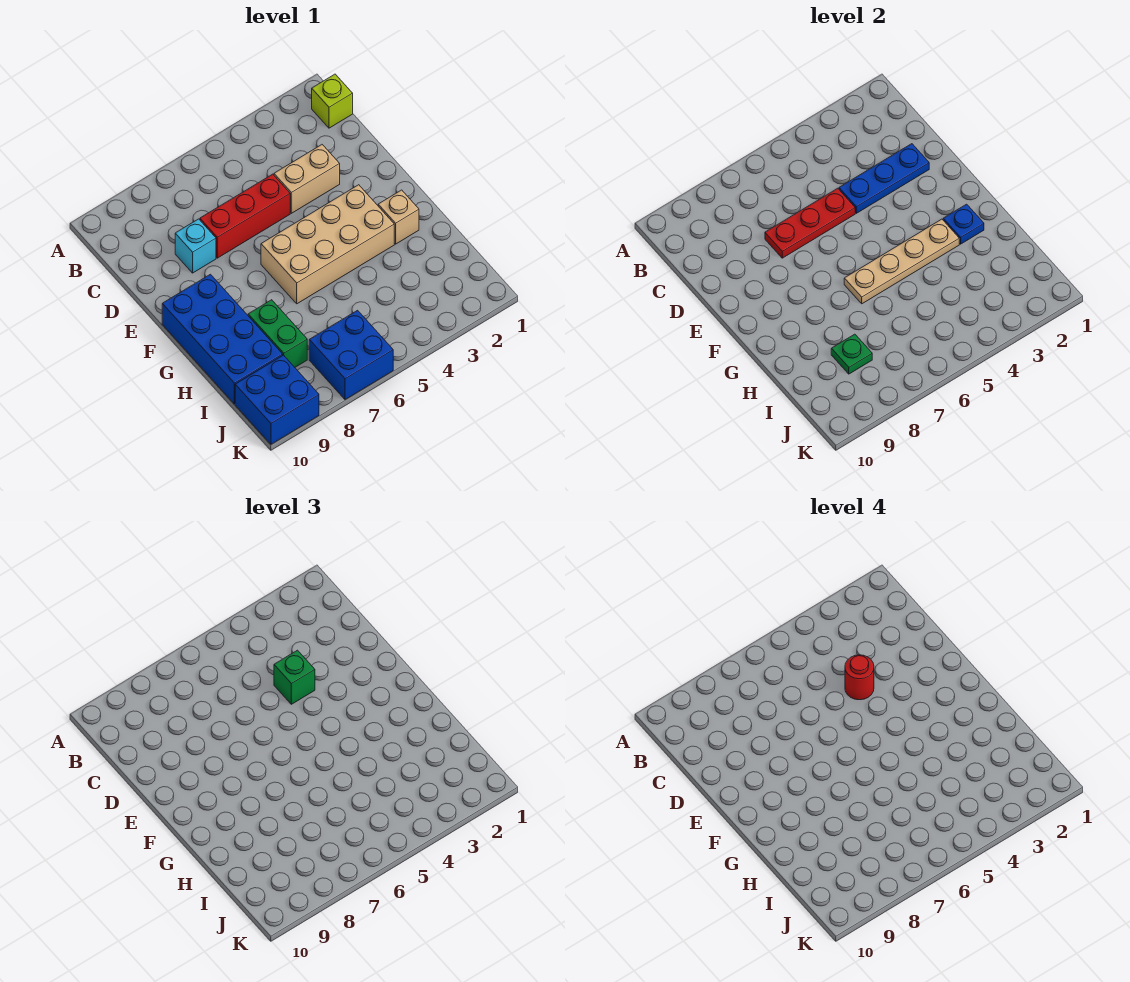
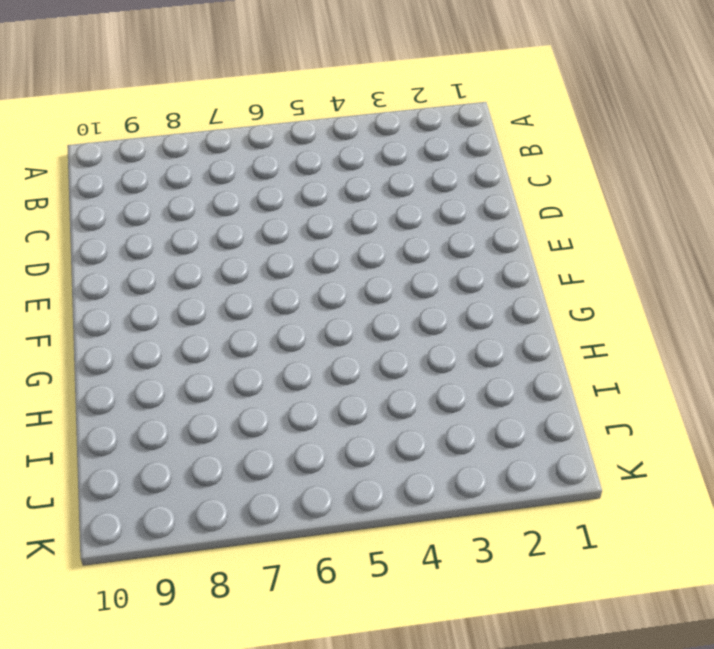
none -> lime 1x1 brick [312,74,353,128]
none -> tan 1x2 brick [274,145,340,213]
none -> red 1x3 brick [200,174,290,258]

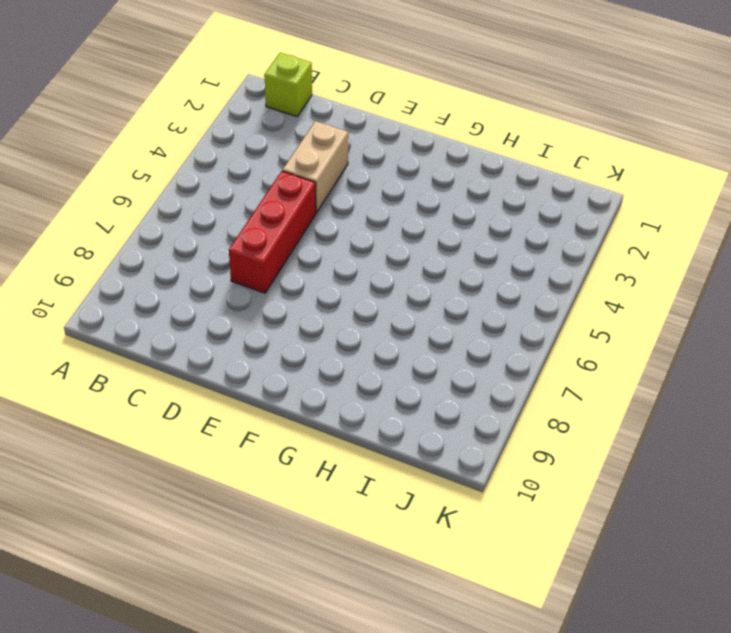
none -> cyan 1x1 brick [175,219,216,273]
none -> tan 2x4 brick [261,185,394,304]
none -> blue 2x4 brick [162,274,283,404]

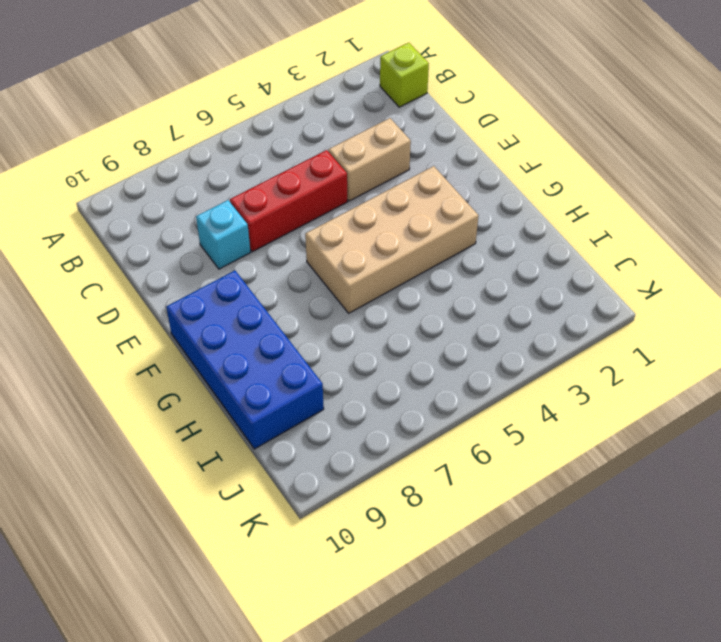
none -> tan 1x1 brick [378,190,419,244]
none -> green 1x2 brick [248,300,307,367]
none -> blue 2x2 brick [309,310,393,400]

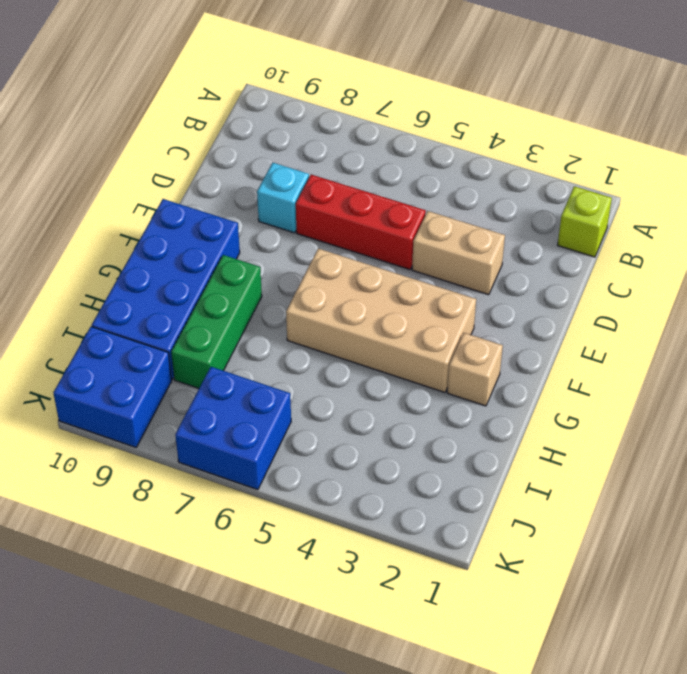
green 1x3 brick [171,255,262,388] -> green 1x2 brick [248,300,307,367]
none -> blue 1x3 plate [839,144,929,213]
none -> red 1x3 plate [765,188,855,258]
none -> blue 1x1 plate [943,204,984,244]

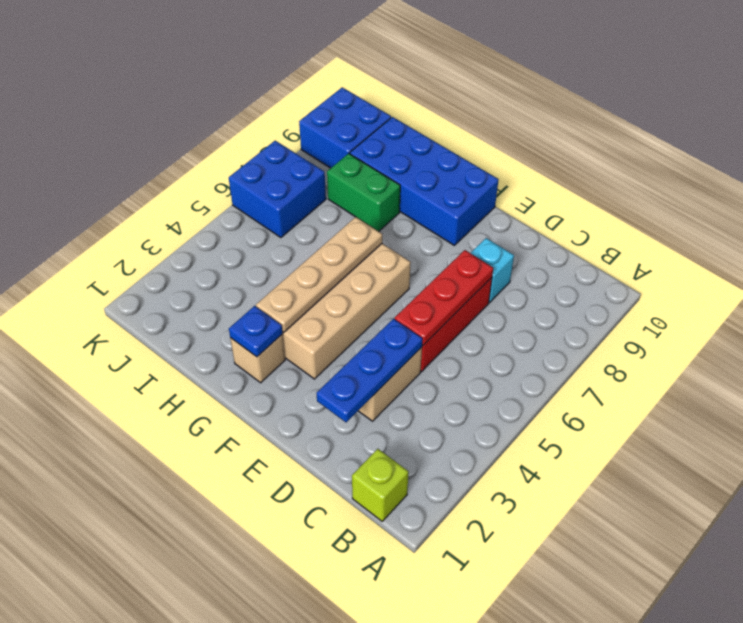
none -> green 1x1 plate [831,334,872,374]
none -> green 1x1 brick [274,650,315,704]
none -> red 1x1 round brick [845,655,874,700]

